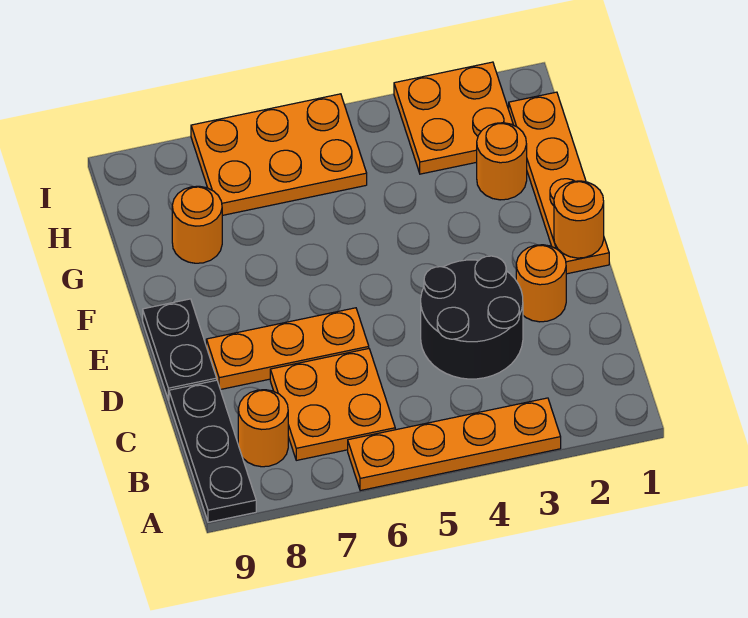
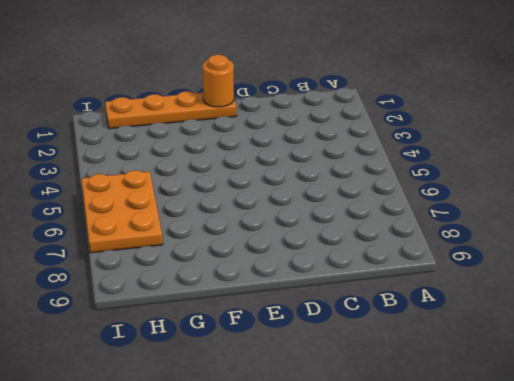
none -> orange 1x4 plate [348,398,561,491]
none -> black 1x3 plate [169,380,256,522]
none -> orange 2x2 plate [270,349,395,460]

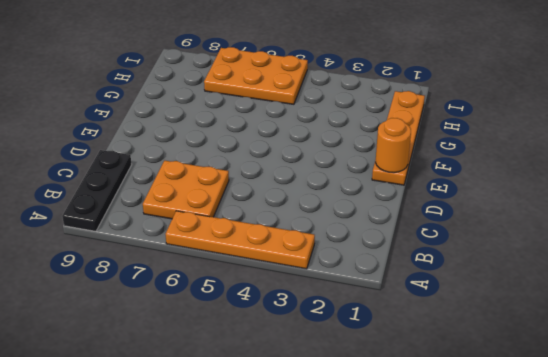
none -> orange 1x1 round brick [238,390,288,467]
none -> black 2x2 round brick [421,256,523,379]
none -> orange 1x1 round brick [516,245,566,322]

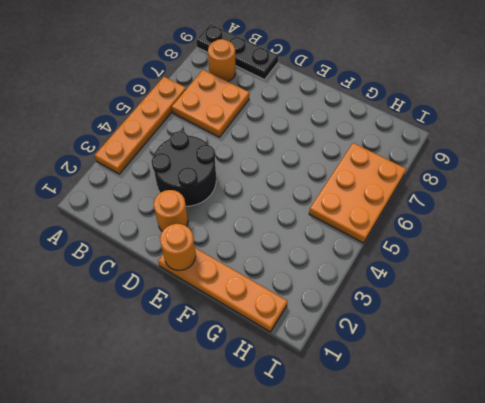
none -> orange 1x3 plate [206,308,369,390]
none -> black 1x2 plate [143,299,217,400]
none -> orange 1x1 round brick [477,123,527,200]

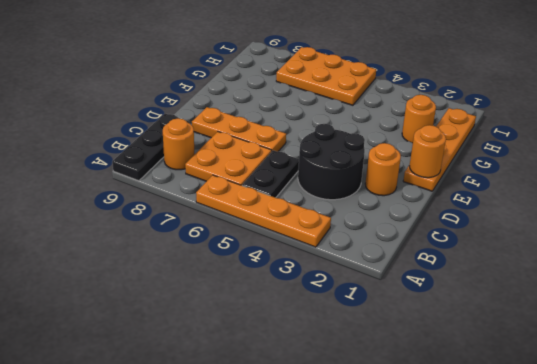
black 1x2 plate [242,150,299,198] -> black 1x2 plate moved to [143,299,217,400]
none -> orange 1x1 round brick [172,186,222,263]
none -> orange 2x2 plate [394,62,513,174]

